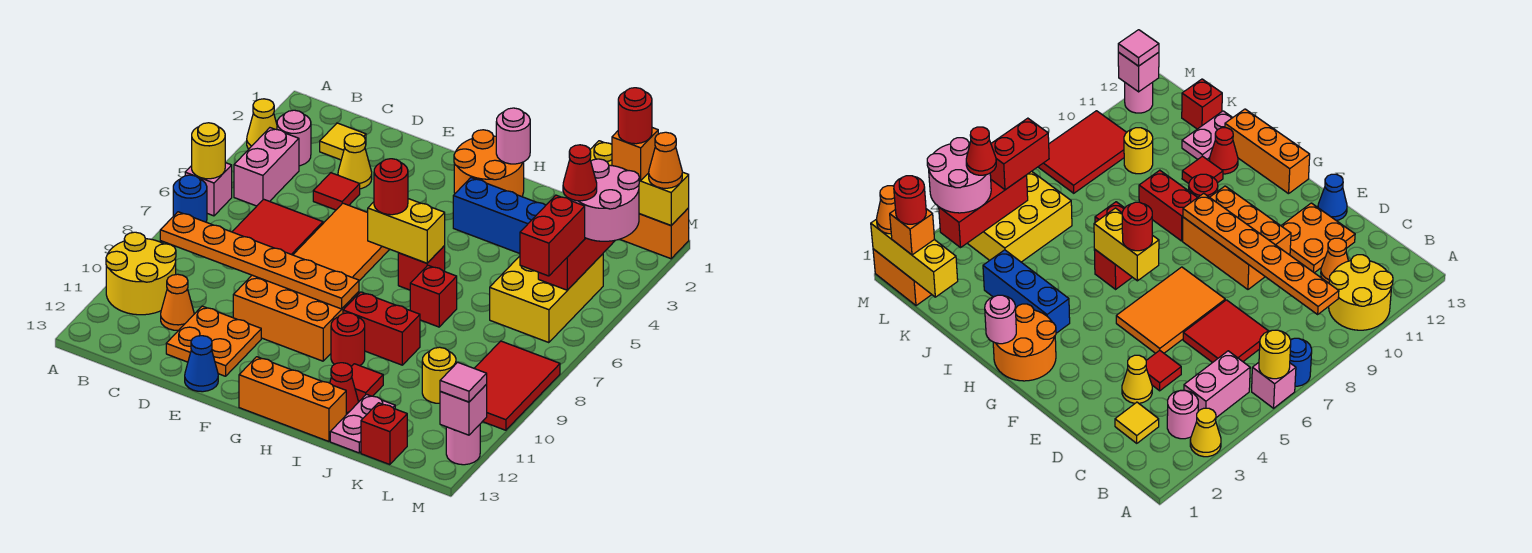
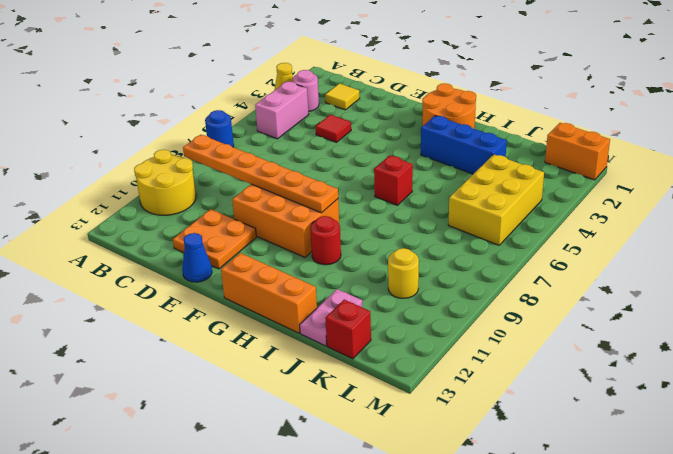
none -> pink 1x1 brick [185,163,232,216]
none -> red 2x2 tile [232,199,323,255]
none -> orange 1x1 cone [161,274,194,330]
none -> yellow 1x1 cone [338,133,372,189]

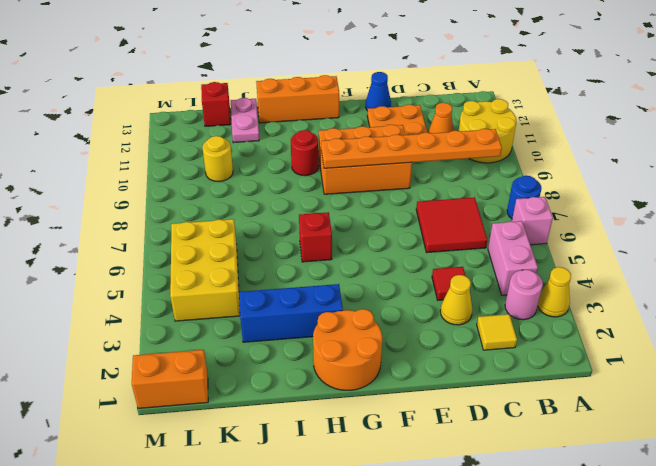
none -> orange 2x3 tile [293,203,390,281]
none -> red 1x2 brick [343,292,420,365]
none -> red 1x1 brick [410,265,457,327]
none -> red 1x1 tile [351,364,383,401]

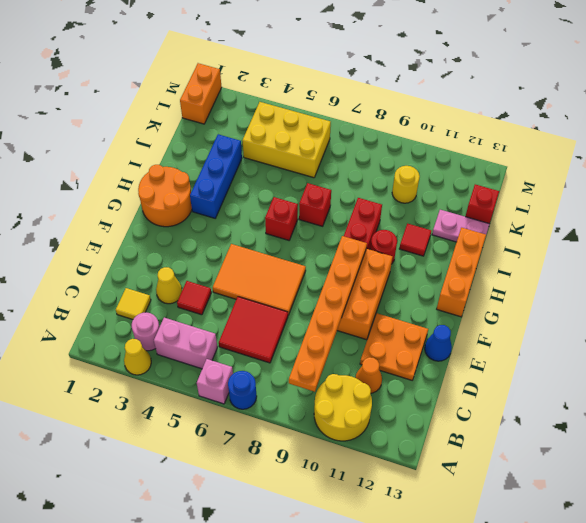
none -> red 1x1 cone [330,363,358,415]
none -> red 2x3 tile [474,341,560,430]
none -> pink 1x1 round brick [446,425,480,465]
none -> yellow 1x1 round brick [192,123,225,179]

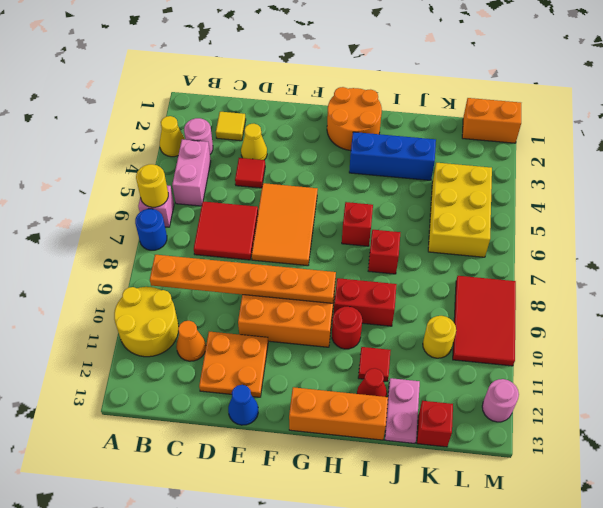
none -> yellow 1x2 brick [368,199,445,263]
none -> pink 1x1 round brick [496,108,530,164]
none -> yellow 1x3 brick [590,141,689,225]
none -> red 1x3 brick [538,238,615,290]

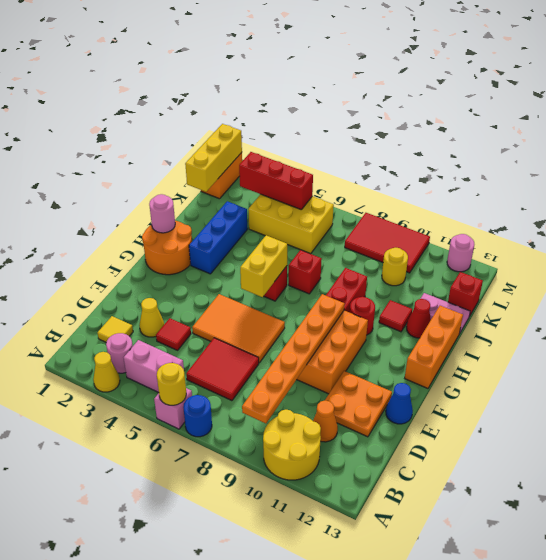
none -> pink 1x1 brick [440,385,487,435]
none -> red 1x1 round brick [374,159,408,215]
none -> orange 1x1 brick [612,128,658,181]
none -> pink 2x2 round brick [570,159,640,241]

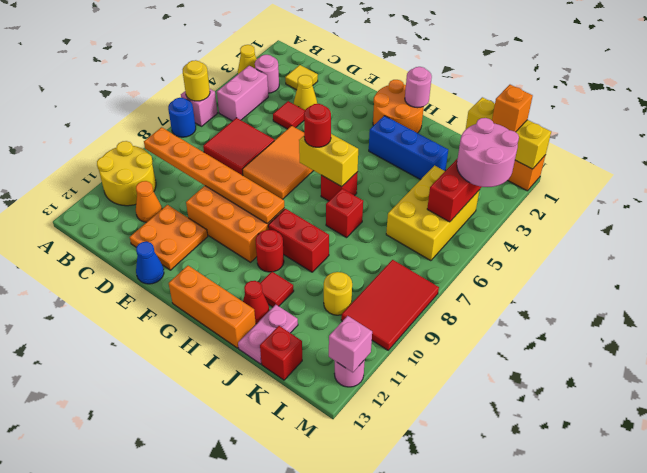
none -> red 1x2 brick [520,195,585,276]
none -> orange 1x1 cone [649,132,682,188]
none -> pink 1x1 tile [440,362,487,402]
none -> red 1x1 round brick [618,88,652,144]

